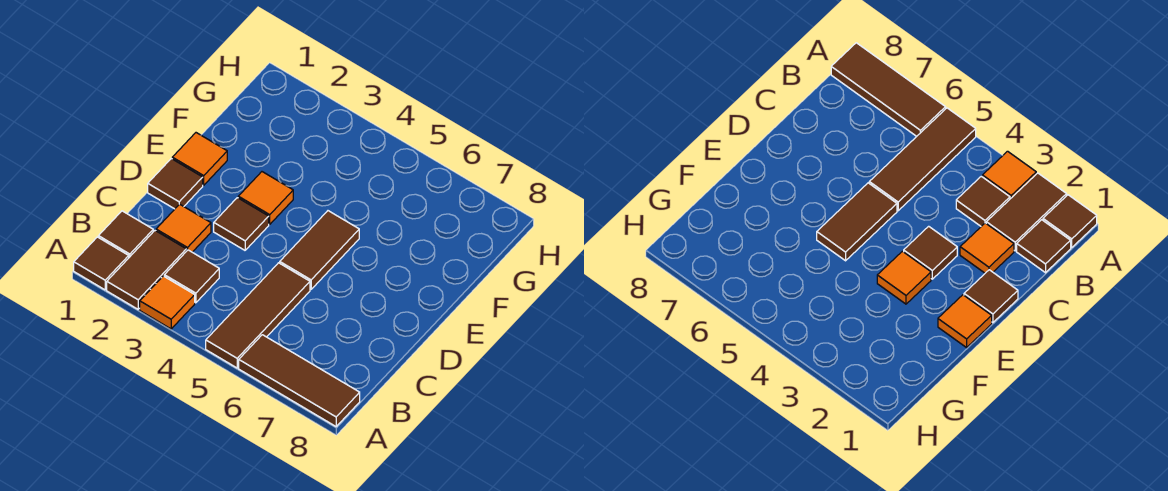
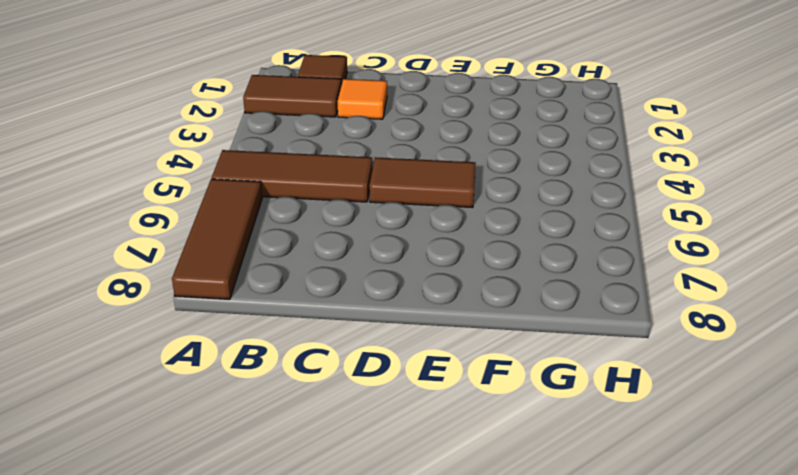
none -> brown 1x1 tile [74,237,129,290]
none -> orange 1x1 tile [140,276,195,329]
none -> brown 1x1 tile [164,250,219,303]

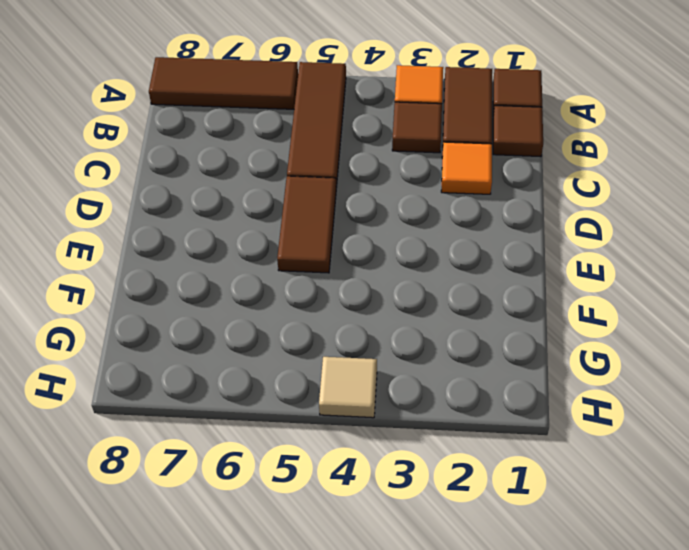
tan 1x1 tile [319,357,377,418] -> none
none -> brown 1x1 tile [148,159,203,209]
none -> brown 1x1 tile [214,198,269,250]
none -> orange 1x1 tile [172,133,227,185]

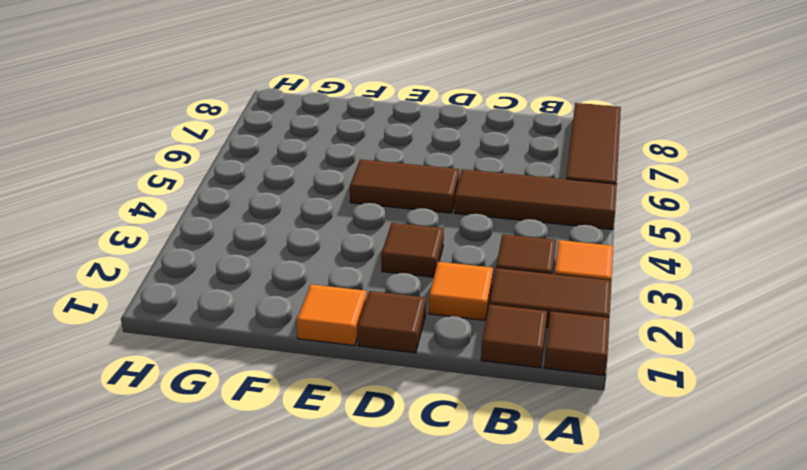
none -> orange 1x1 tile [238,172,293,224]

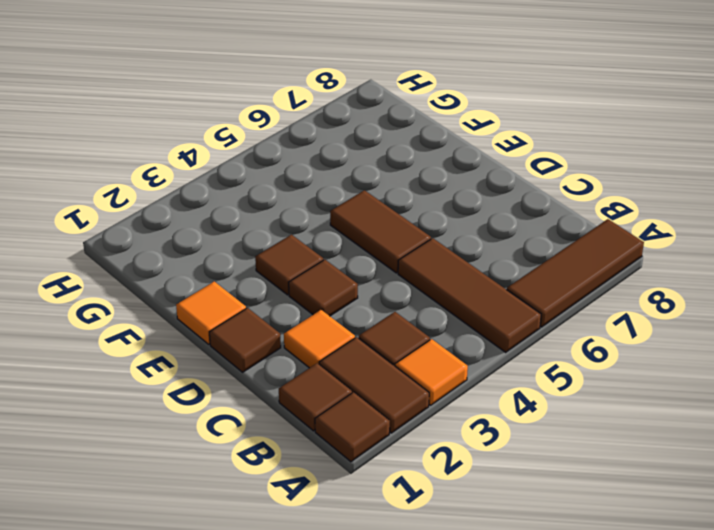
brown 1x1 tile [255,235,323,295] -> orange 1x1 tile [238,172,293,224]

